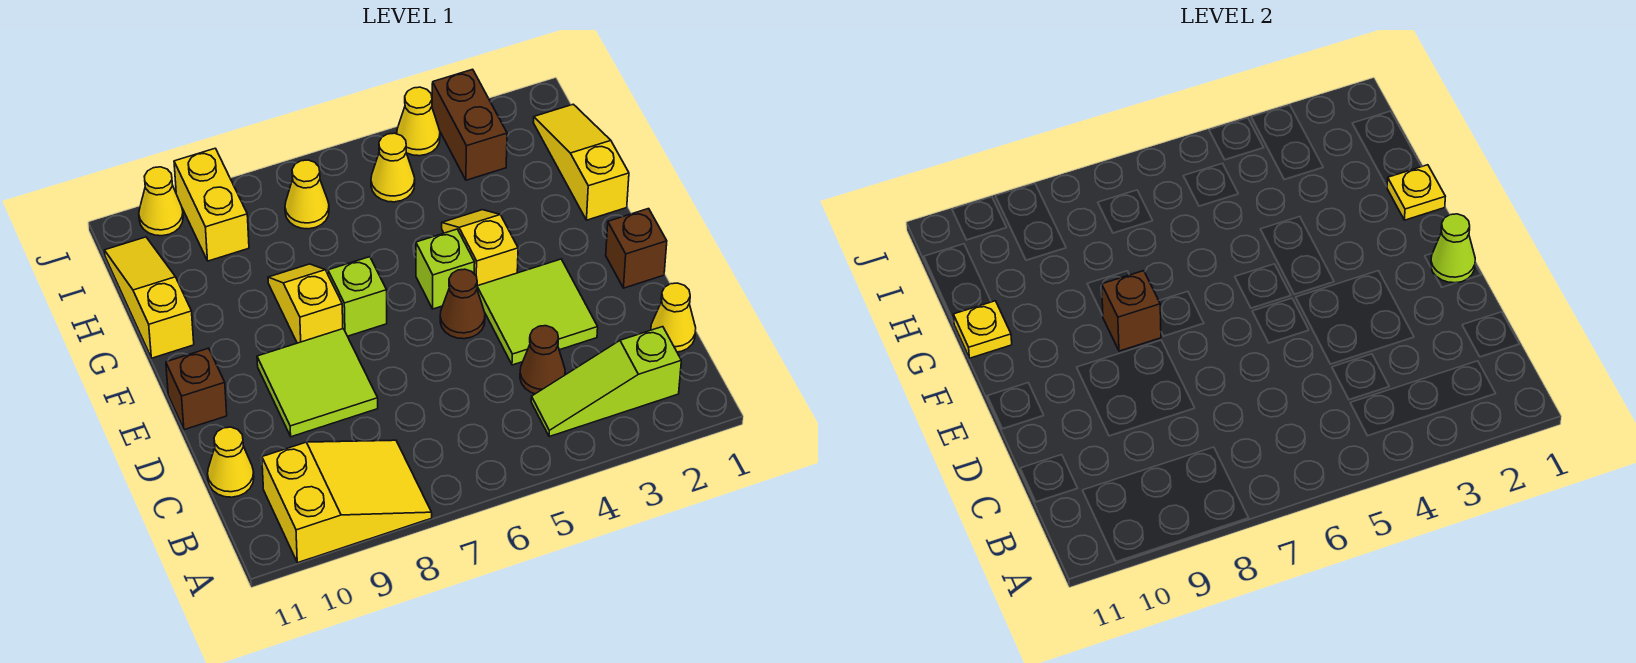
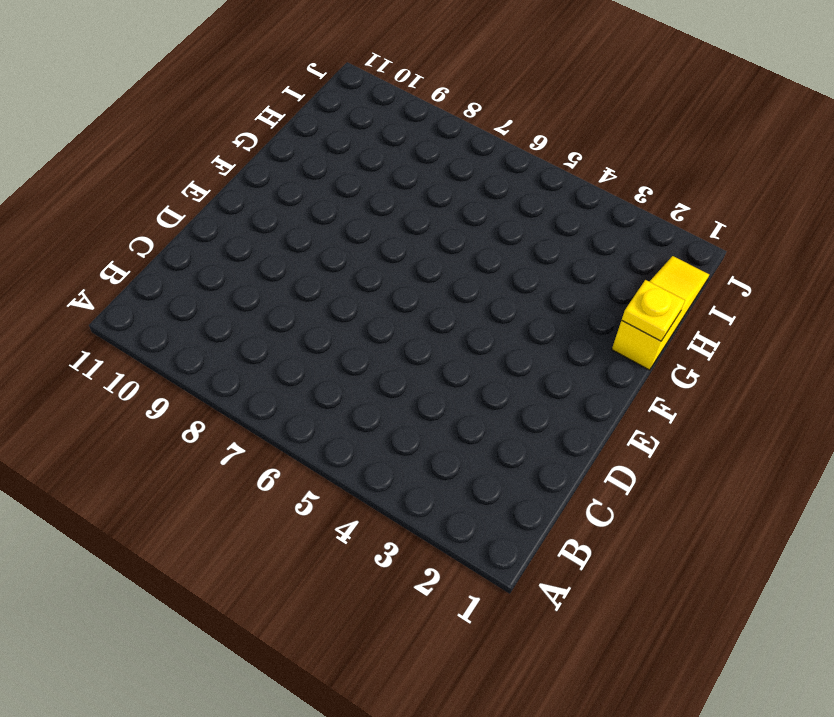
none -> yellow 2x3 slope [262,440,432,563]
none -> lime 1x3 slope [531,327,681,437]
none -> yellow 1x1 cone [651,283,696,352]

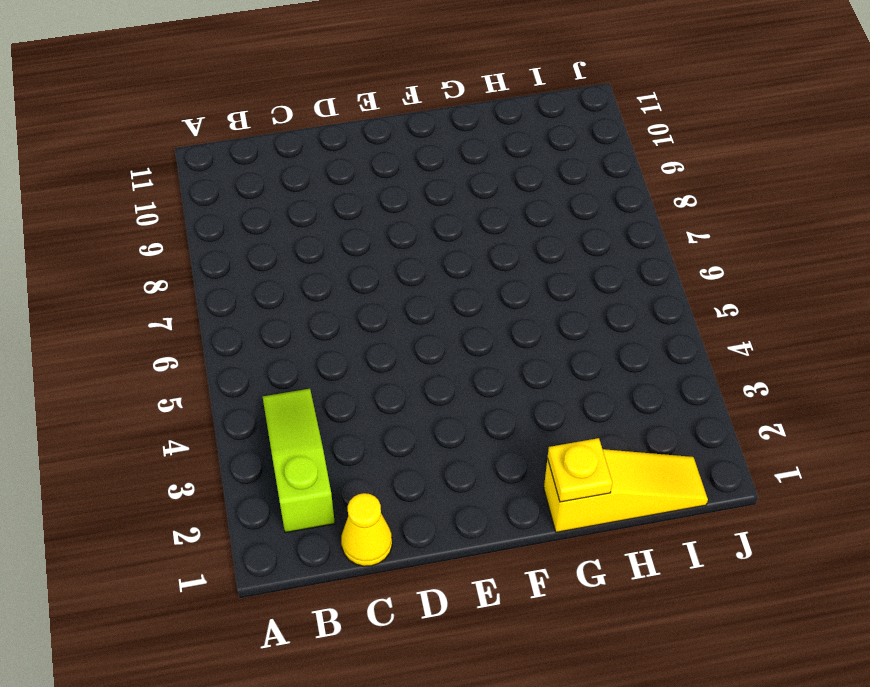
none -> yellow 2x3 slope [262,440,432,563]
none -> brown 1x1 cone [520,326,565,394]
none -> yellow 1x1 cone [208,427,254,497]

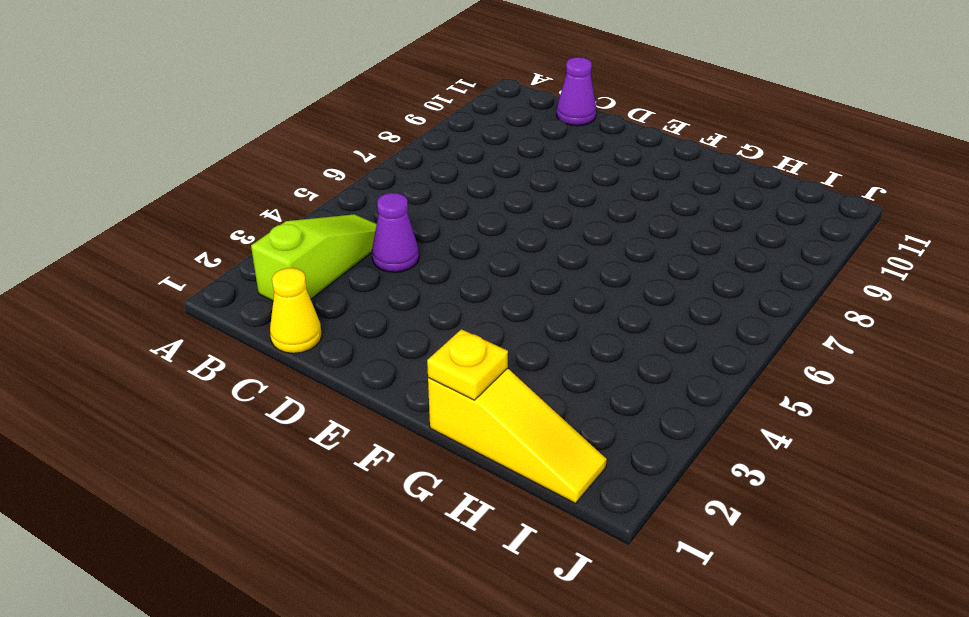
purple 1x1 cone [372,193,419,272] -> brown 1x1 cone [520,326,565,394]
purple 1x1 cone [557,57,596,126] -> yellow 1x1 cone [208,427,254,497]
none -> yellow 2x3 slope [262,440,432,563]
none -> lime 2x2 tile [477,259,598,365]
none -> lime 2x2 tile [257,329,378,437]

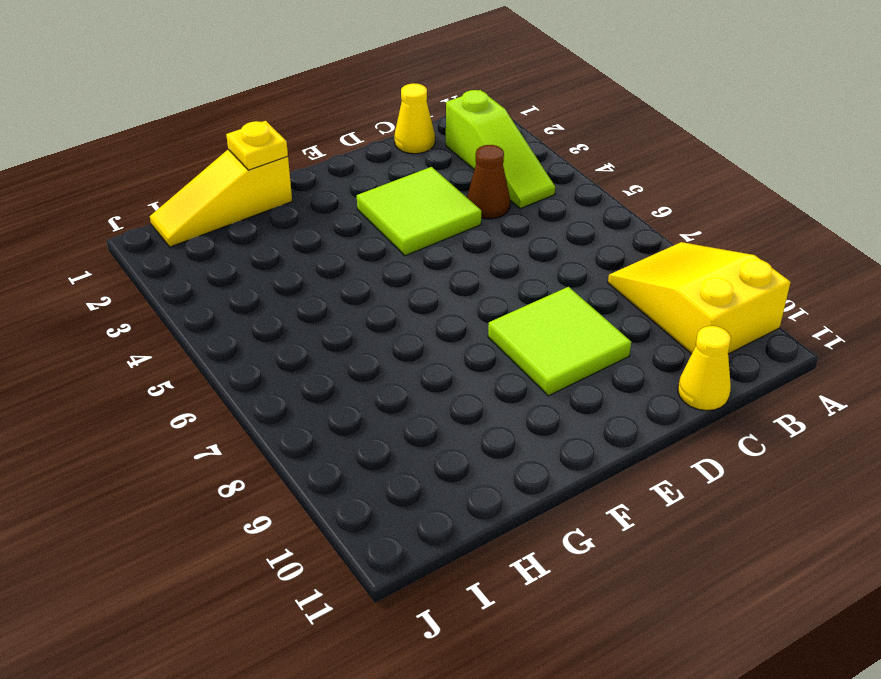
none -> brown 1x1 brick [606,209,667,288]
none -> brown 1x1 cone [440,269,485,339]
none -> brown 1x1 brick [166,348,227,430]

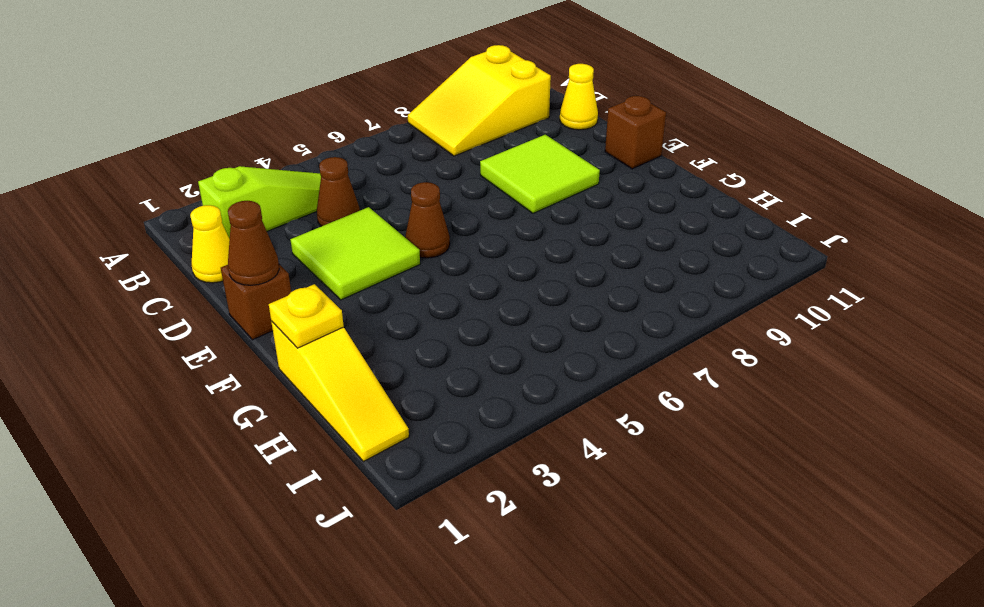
brown 1x1 cone [228,201,279,285] -> lime 1x1 cone [1431,214,1475,283]
none -> yellow 1x2 slope [442,210,518,286]
none -> lime 1x1 brick [416,229,475,309]
none -> lime 1x1 brick [328,257,387,336]

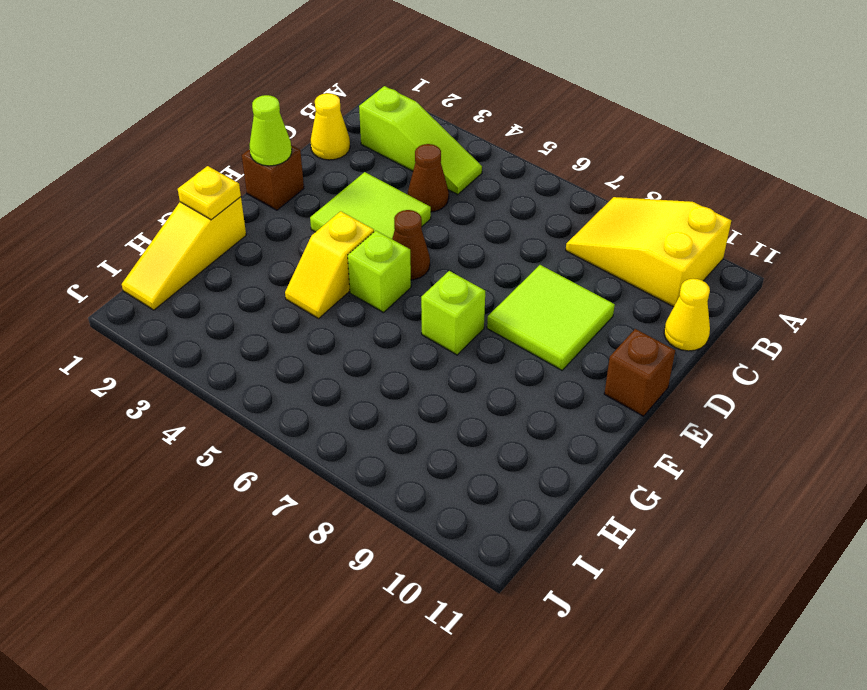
none -> yellow 1x2 slope [268,264,343,343]
none -> yellow 1x3 slope [104,237,194,358]
none -> brown 1x2 brick [432,69,507,180]

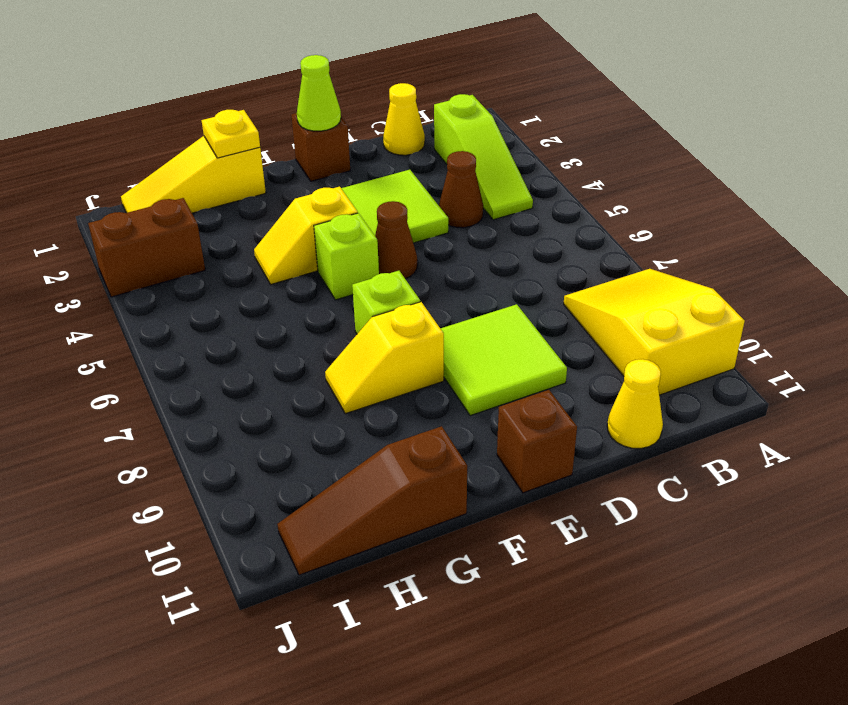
brown 1x3 slope [277,426,467,575] -> yellow 1x3 slope [104,237,194,358]
none -> yellow 1x1 cone [371,133,415,202]
none -> yellow 1x1 cone [285,160,329,229]
none -> yellow 1x2 brick [174,148,249,261]

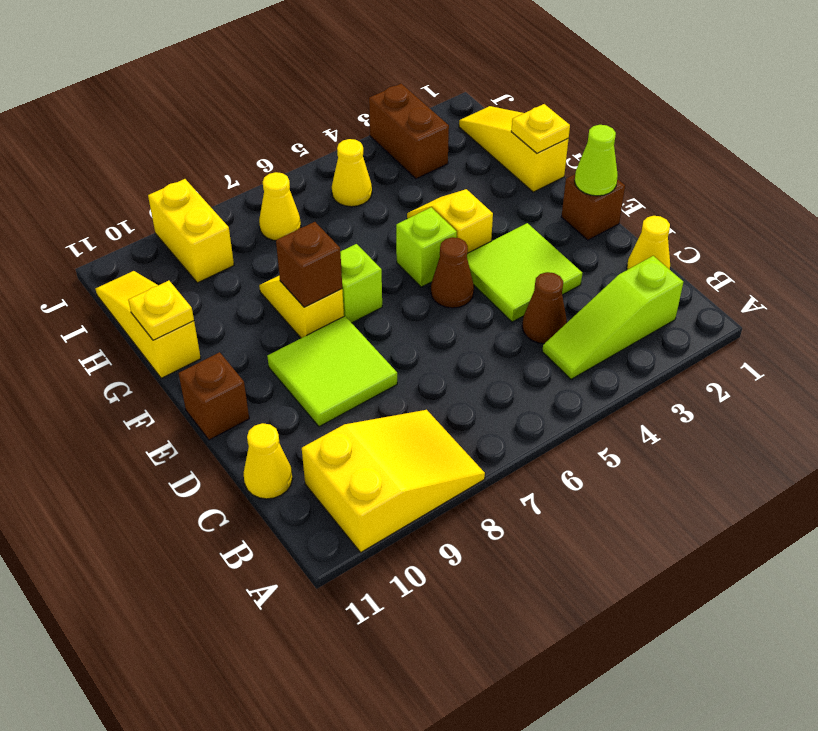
none -> yellow 1x1 cone [397,87,440,156]
none -> yellow 1x1 cone [139,167,183,236]

